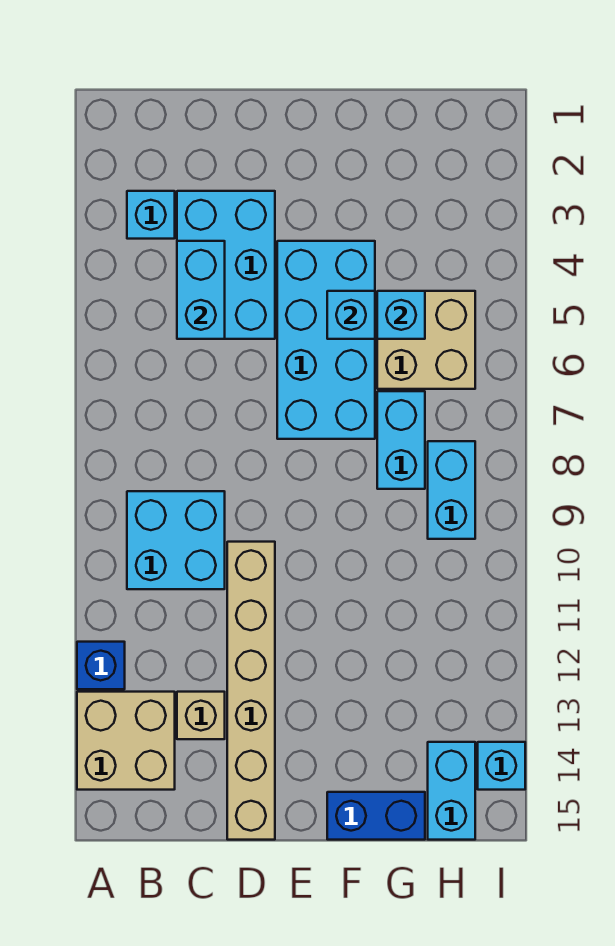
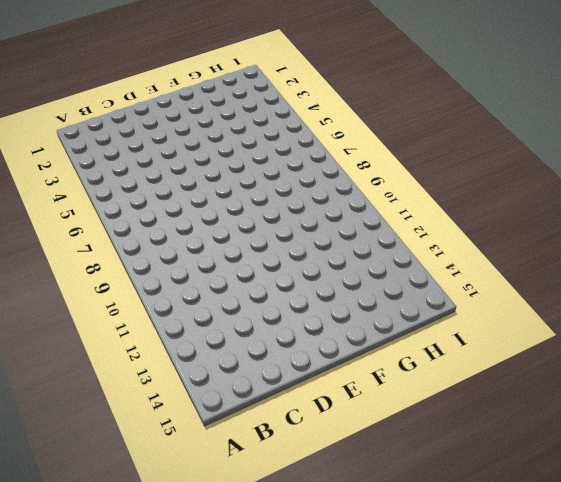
none -> blue 1x1 brick [77,642,125,689]
none -> tan 2x2 brick [77,692,175,790]
none -> cyan 1x1 brick [127,191,175,239]

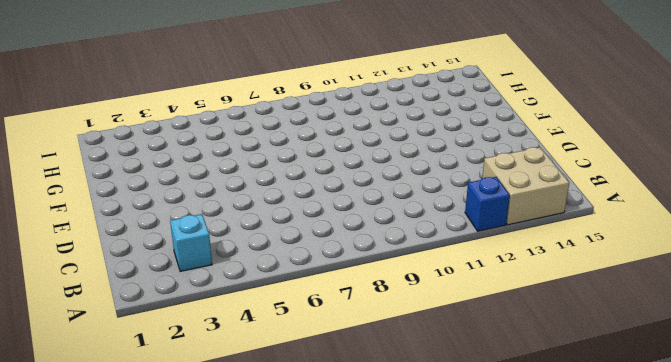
none -> cyan 2x2 brick [127,491,225,589]
none -> cyan 2x3 brick [177,191,275,339]
none -> tan 1x1 brick [177,692,225,739]

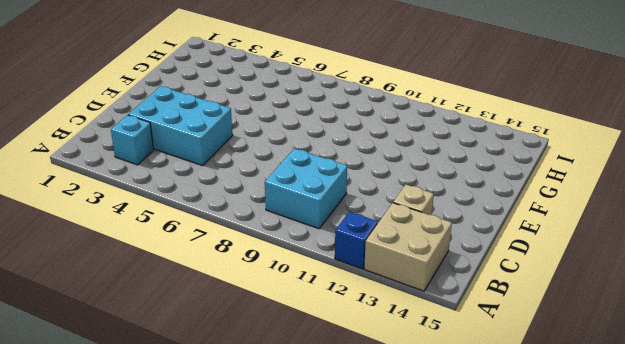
none -> tan 1x6 brick [227,542,275,840]
none -> cyan 2x4 brick [277,241,375,439]
none -> blue 1x2 brick [327,792,425,840]

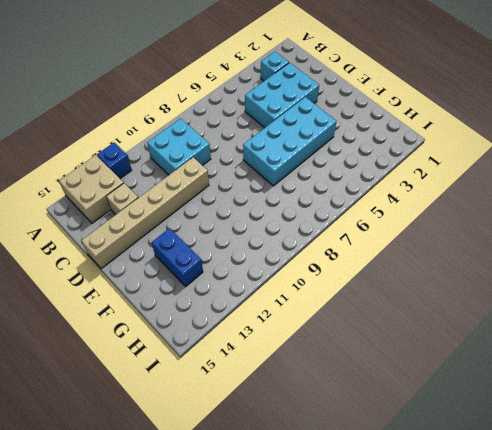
blue 1x2 brick [152,228,203,286] -> blue 1x2 brick moved to [327,792,425,840]
none -> tan 2x2 brick [377,291,475,389]
none -> cyan 1x2 brick [377,391,425,489]
none -> cyan 1x2 brick [428,441,475,539]

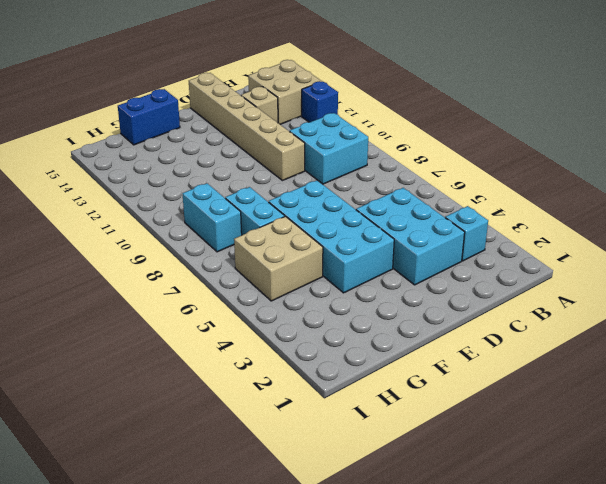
none -> cyan 1x2 brick [428,742,475,840]
none -> cyan 1x1 brick [478,742,525,790]
none -> cyan 1x2 brick [177,241,225,339]

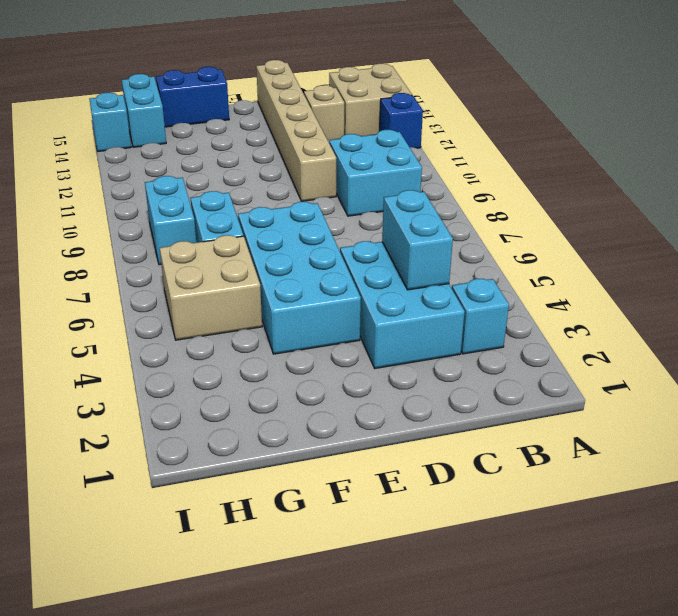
none -> cyan 1x1 brick [327,291,375,339]
none -> cyan 1x1 brick [377,291,425,339]

